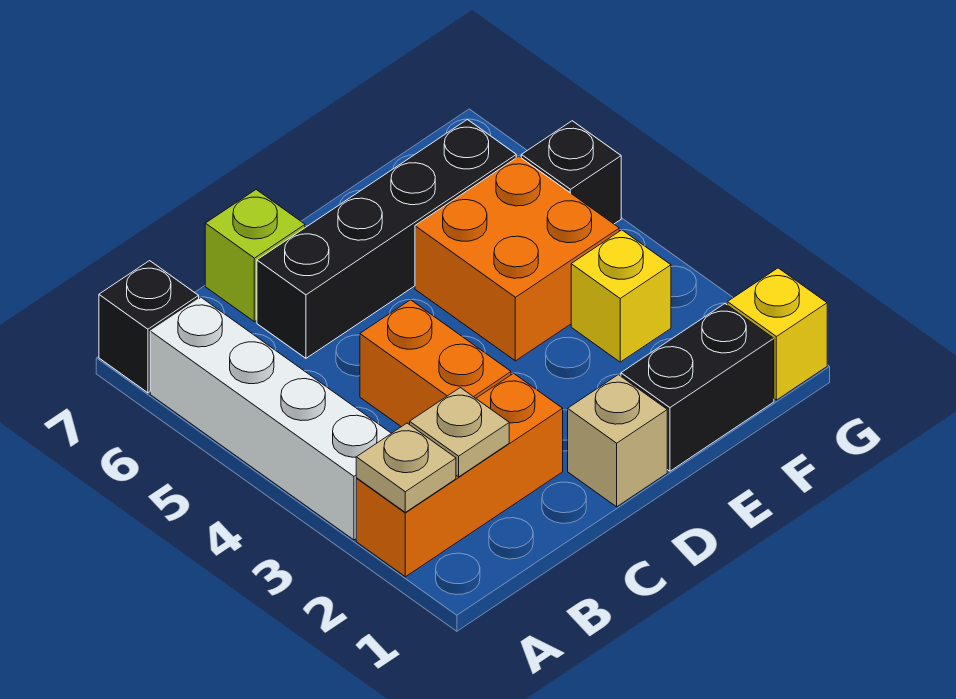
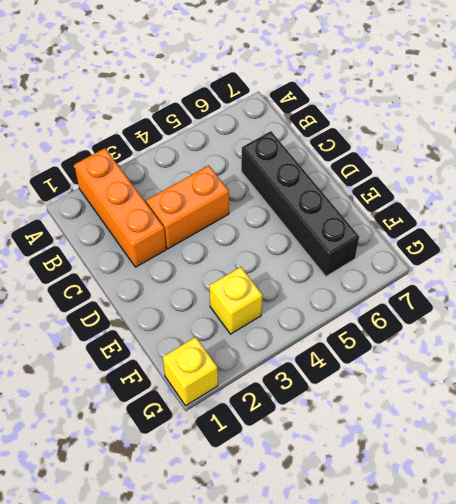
none -> white 1x4 brick [150,298,391,540]
none -> black 1x1 brick [99,261,199,393]
none -> lime 1x1 brick [205,190,305,322]

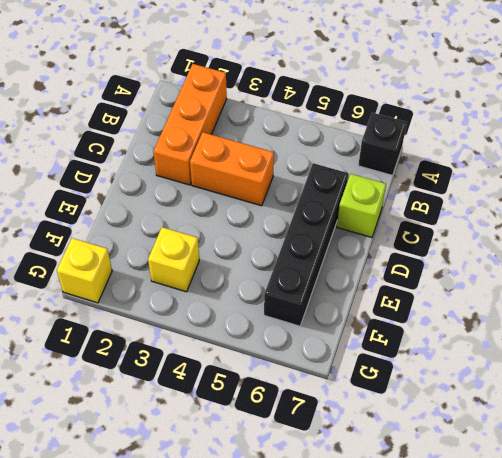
none -> white 1x4 brick [150,298,391,540]
none -> tan 1x1 brick [568,375,667,507]
none -> black 1x2 brick [621,304,774,471]

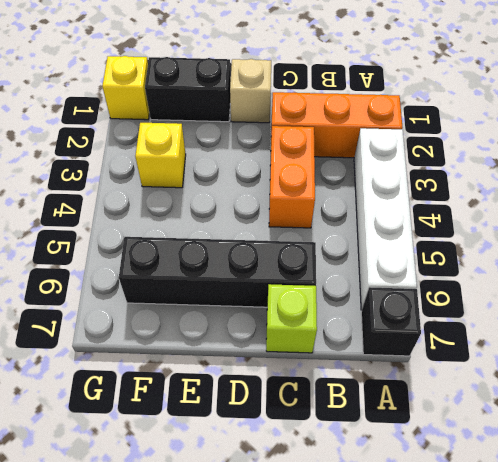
none -> orange 2x2 brick [415,156,619,361]
none -> black 1x1 brick [521,121,621,224]
none -> tan 1x1 plate [356,423,456,512]

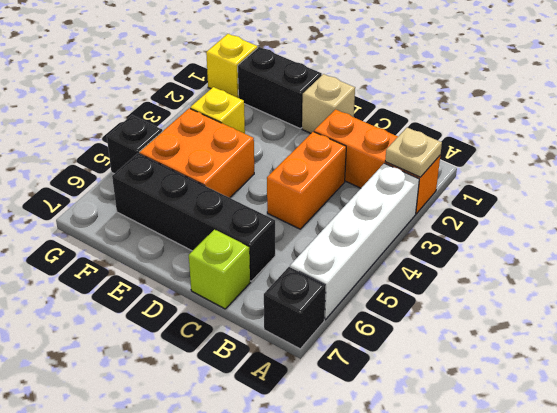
none -> tan 1x1 plate [410,388,509,477]

